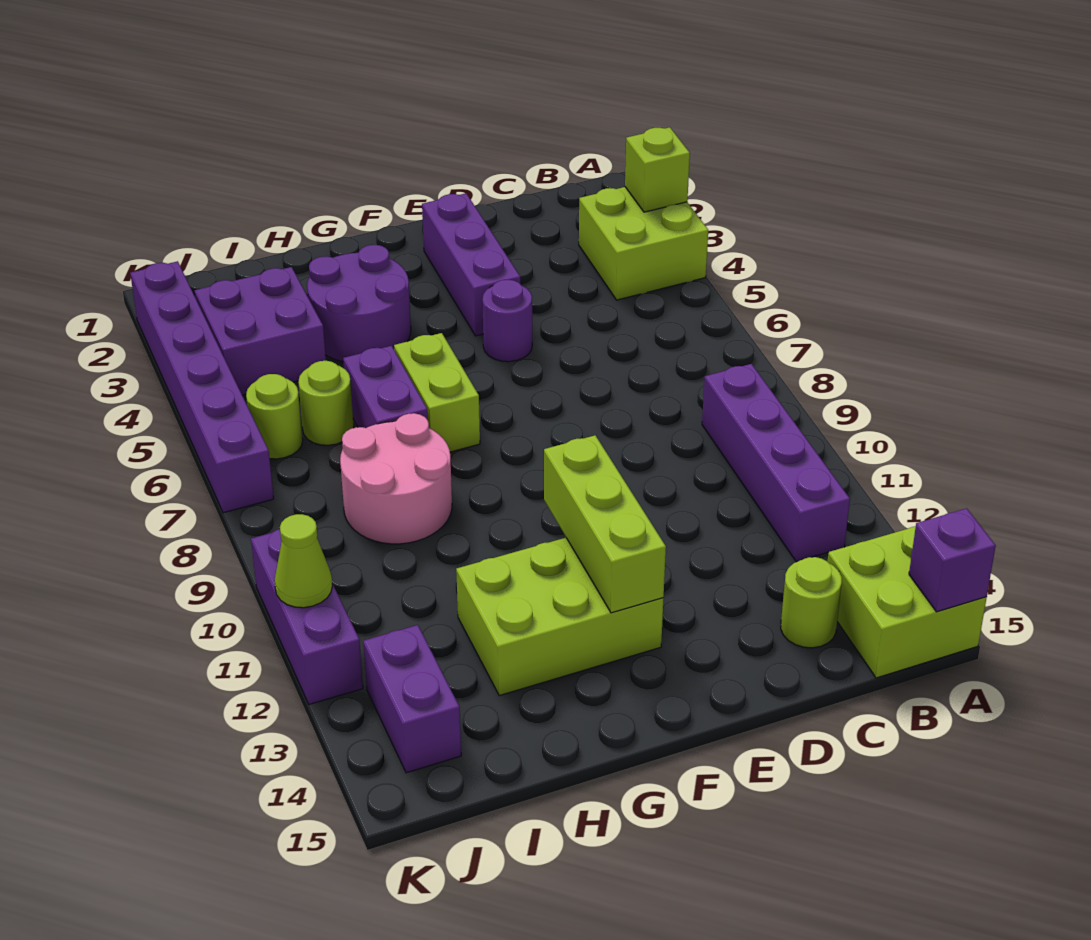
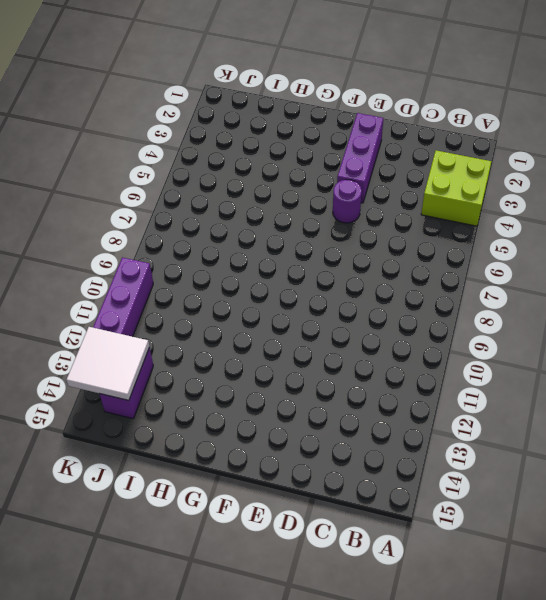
white 2x2 tile [66,327,149,400] -> none
none -> lime 2x2 brick [827,526,987,678]
none -> purple 1x4 brick [702,364,850,562]
none -> lime 1x1 round brick [781,557,842,648]

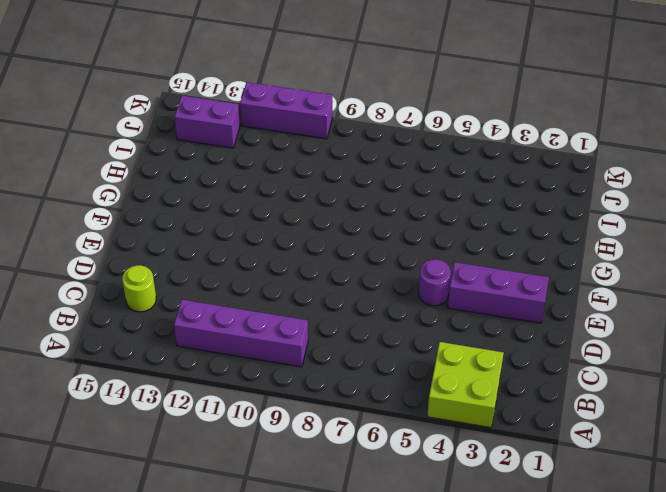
none -> lime 2x2 brick [827,526,987,678]
none -> lime 2x3 brick [456,538,663,696]
none -> purple 2x2 round brick [307,245,411,362]

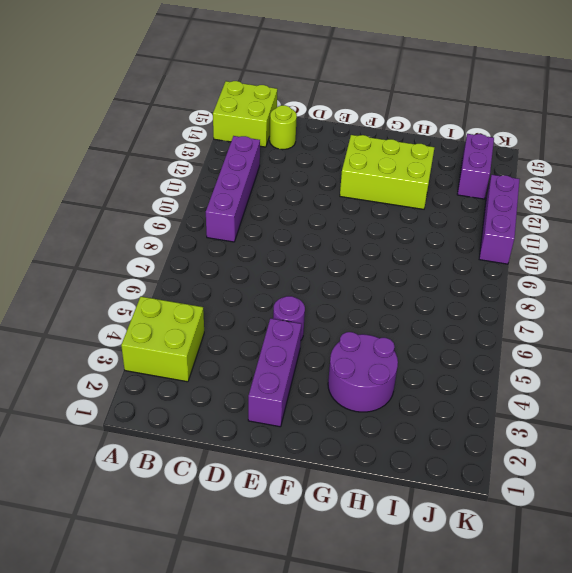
none -> lime 1x2 brick [394,333,480,452]
none -> purple 1x2 brick [343,346,428,428]
none -> pink 2x2 round brick [340,413,452,544]

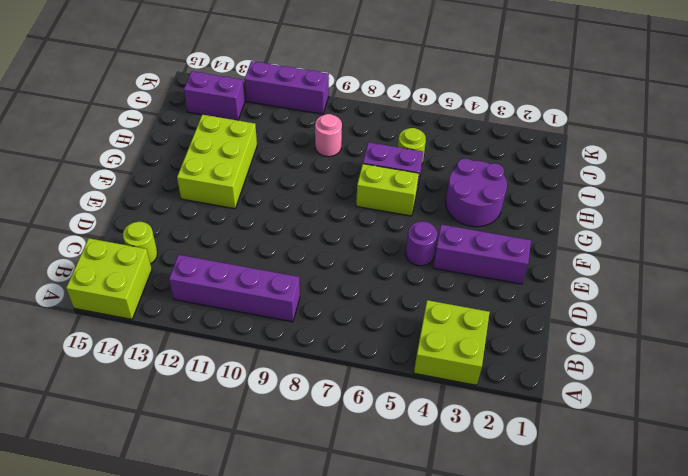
pink 1x1 round brick [315,114,342,157] -> pink 2x2 round brick [340,413,452,544]
none -> purple 2x2 brick [195,267,326,395]
none -> lime 1x1 round brick [246,374,303,459]
none -> purple 1x6 brick [130,261,274,513]

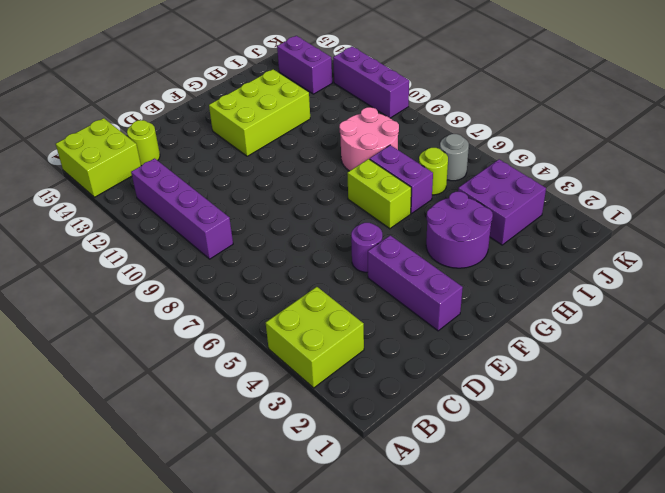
grey 1x1 round brick [440,134,469,181] -> lime 1x1 round brick [246,374,303,459]
none -> purple 1x6 brick [130,261,274,513]
none -> lime 1x1 brick [625,127,690,212]
none -> purple 1x1 brick [909,508,996,612]

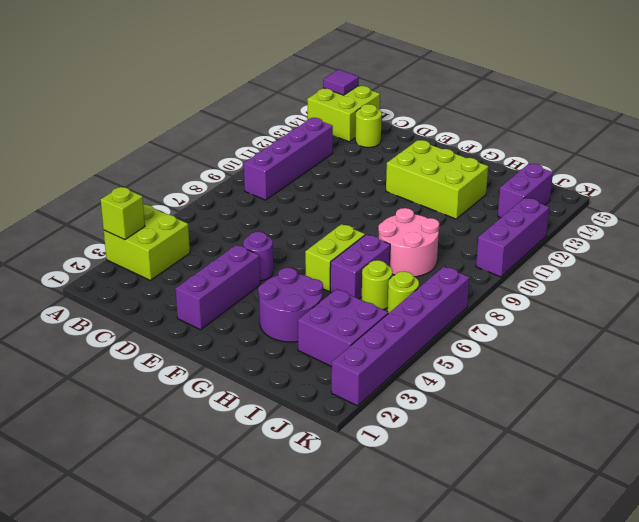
purple 1x1 tile [323,69,359,95] -> purple 1x1 brick [909,508,996,612]
none -> lime 1x3 brick [544,435,666,613]
none -> lime 1x1 cone [274,514,332,608]

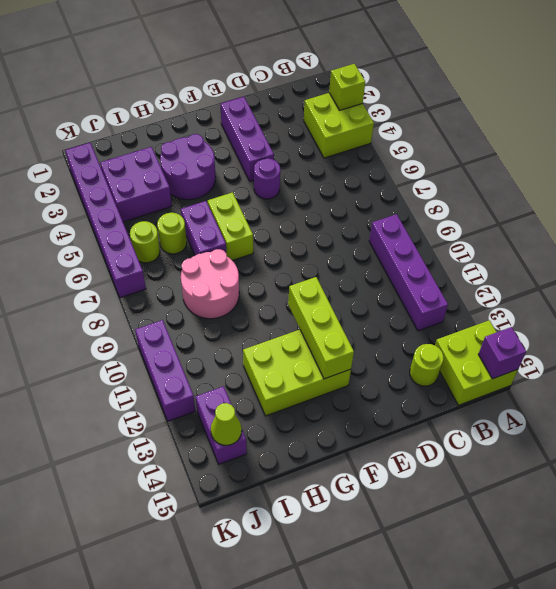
lime 1x1 cone [211,403,242,445] -> lime 1x1 cone moved to [274,514,332,608]

